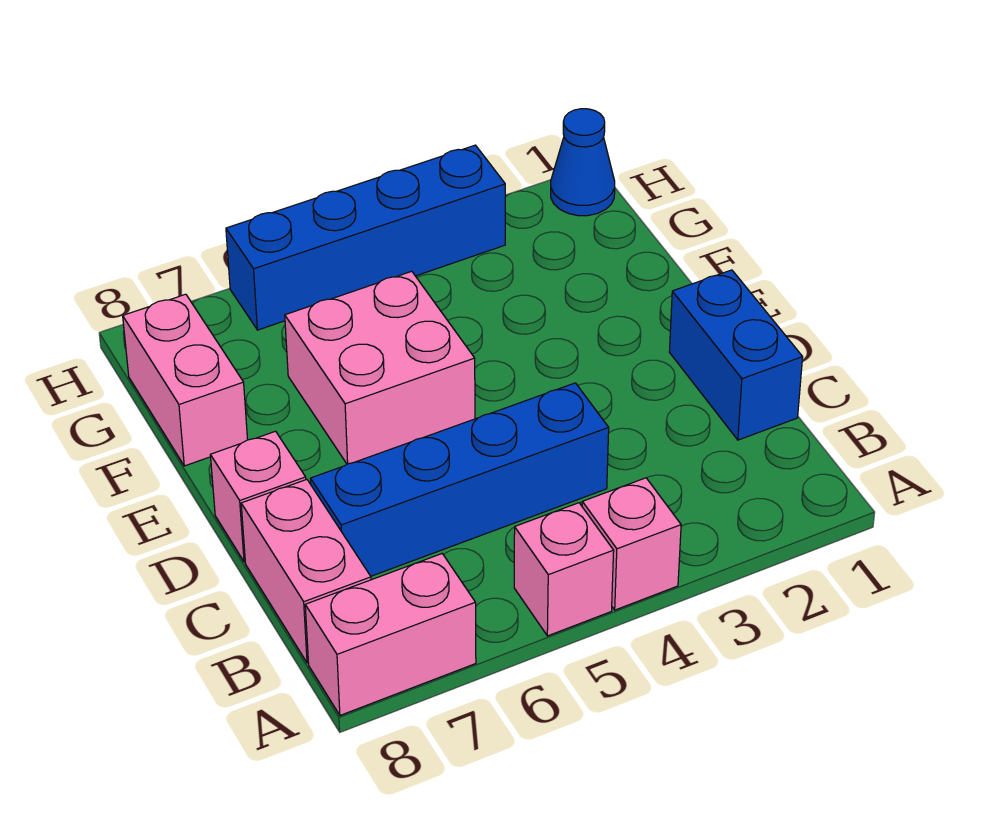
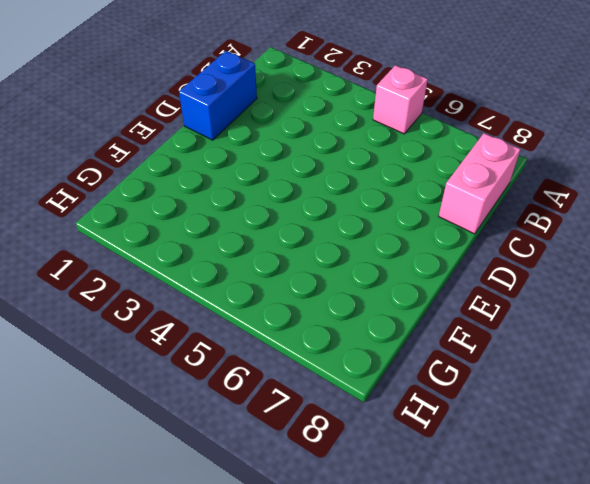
none -> pink 1x1 brick [582,478,681,610]
none -> pink 1x2 brick [305,554,476,715]

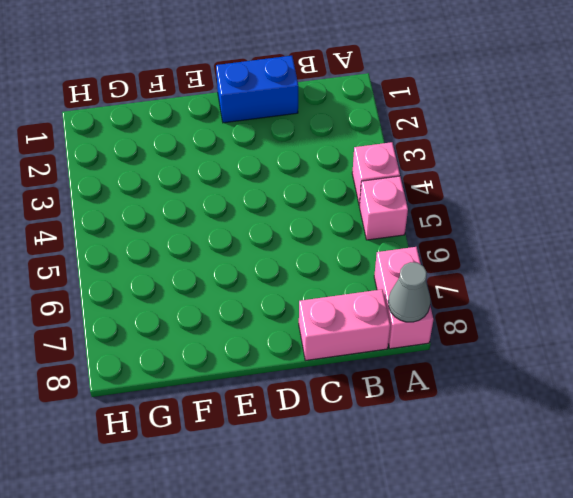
grey 1x1 cone [388,262,430,322] -> none
none -> blue 1x4 brick [311,383,609,576]
none -> pink 1x1 brick [210,431,306,562]

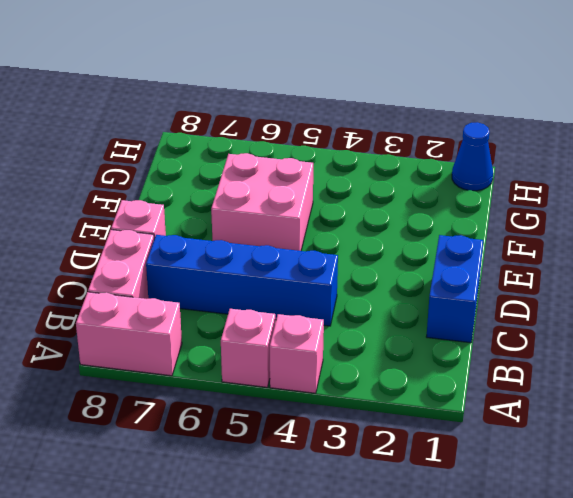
none -> pink 1x2 brick [123,294,248,466]
none -> blue 1x4 brick [226,145,505,330]

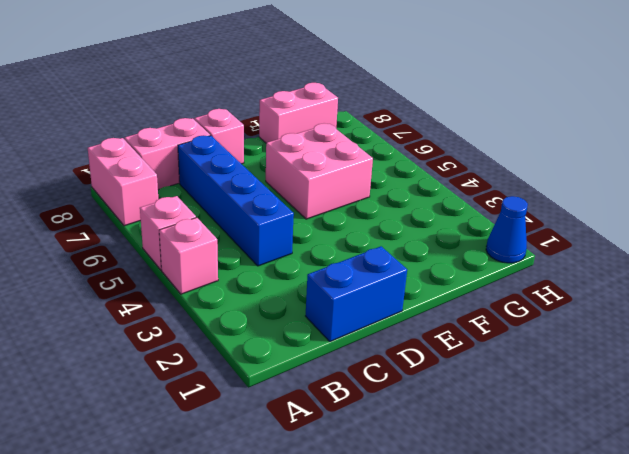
none -> blue 1x4 brick [226,145,505,330]

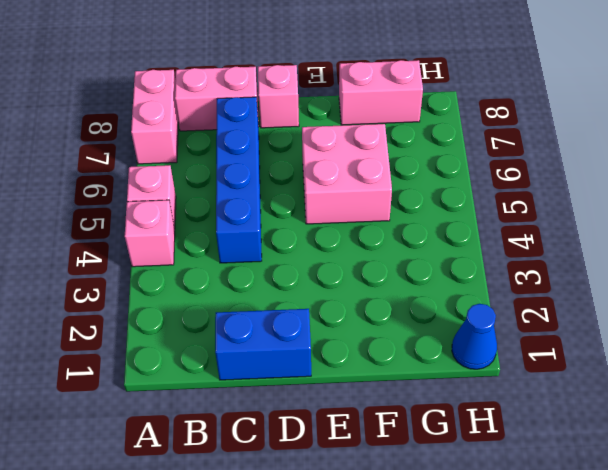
none -> blue 1x4 brick [226,145,505,330]

